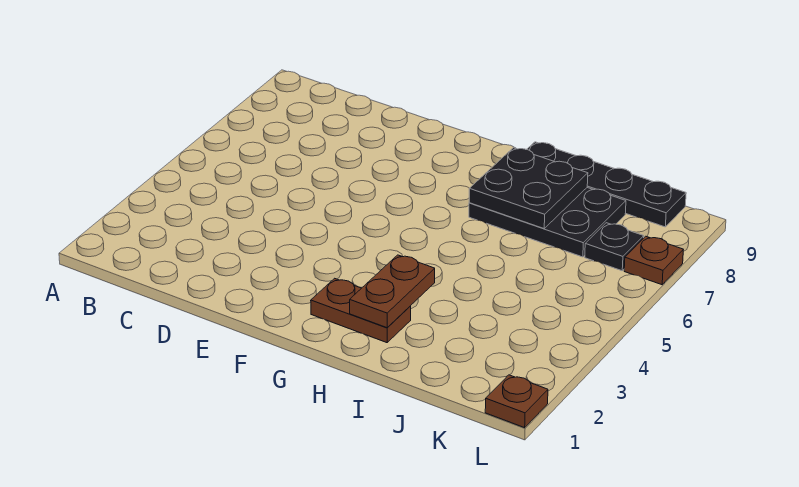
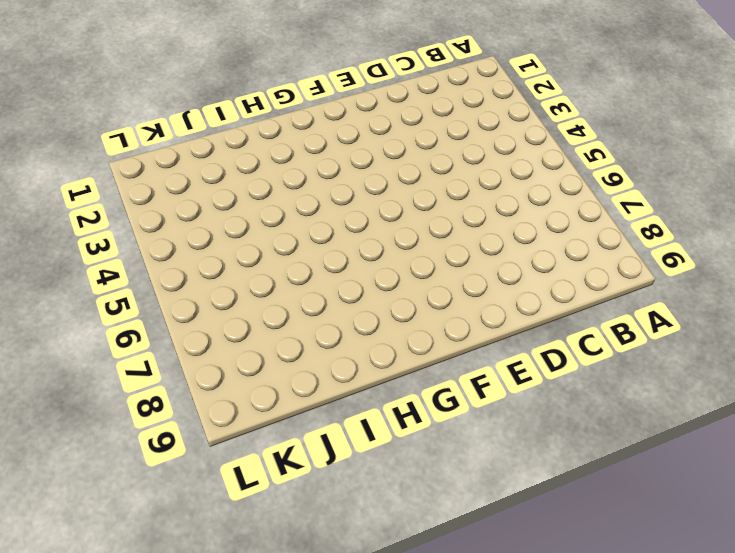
none -> brown 1x2 plate [311,278,411,343]
none -> black 2x3 plate [469,188,626,257]

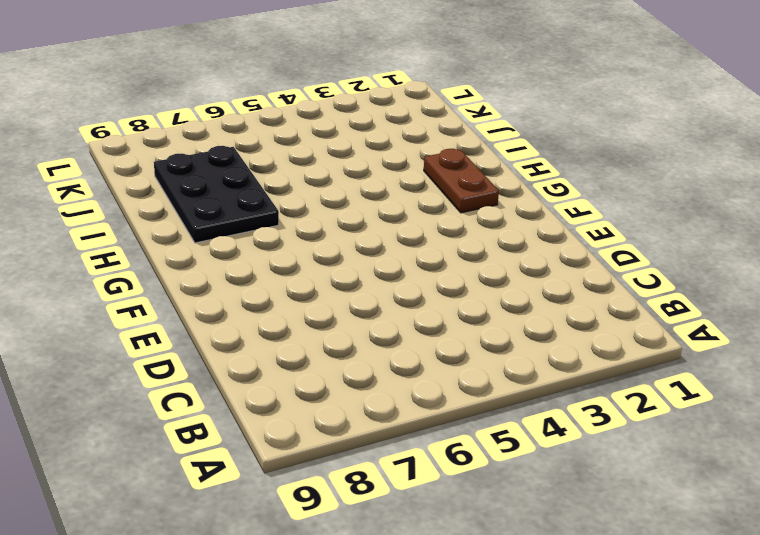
none -> black 1x4 plate [527,142,686,227]
none -> black 1x1 plate [585,223,644,271]

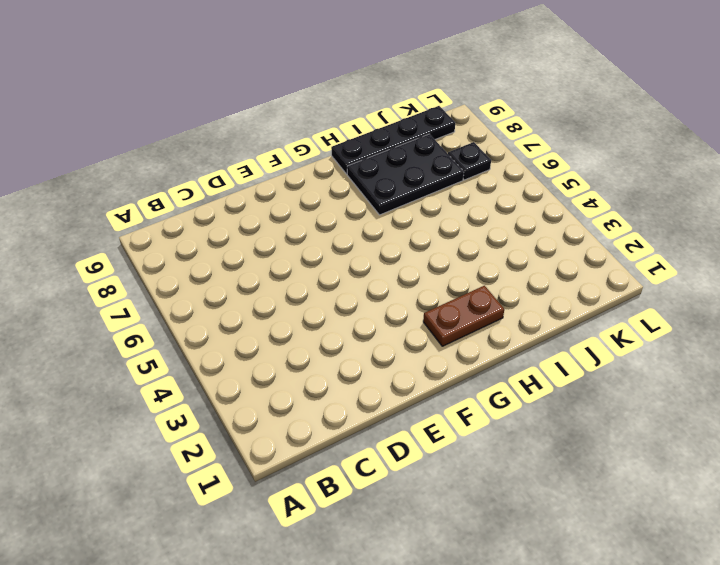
none -> brown 1x1 plate [485,375,548,428]
none -> brown 1x1 plate [624,236,683,285]

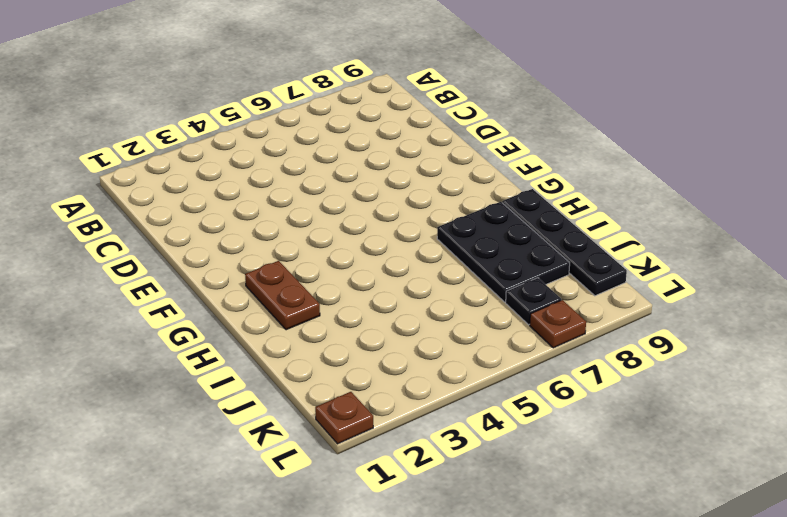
none -> brown 1x2 plate [350,255,435,328]
none -> black 2x2 plate [469,148,588,228]

